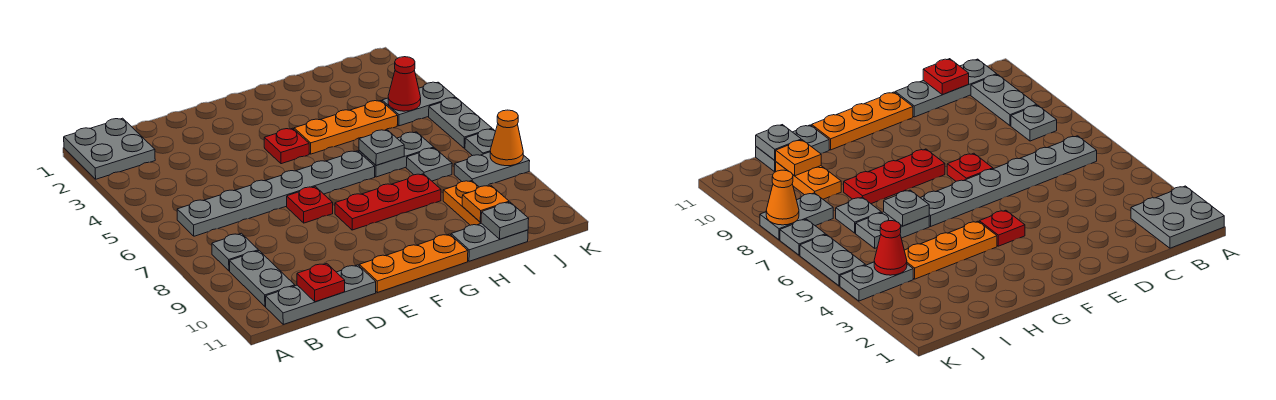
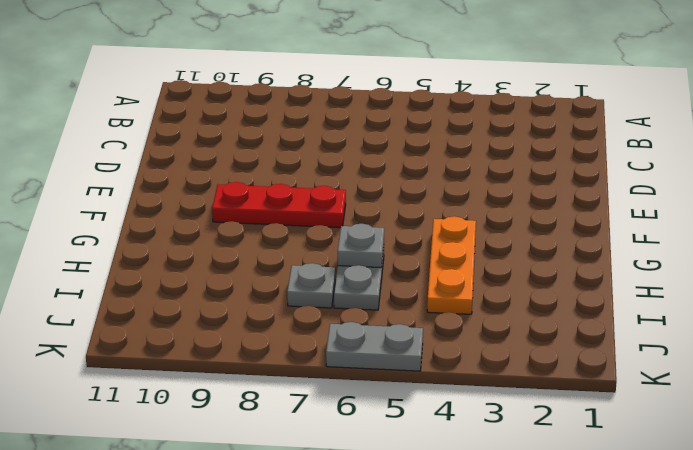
red 1x3 plate [212,182,346,228] -> red 1x3 plate turned to [335,174,441,230]
none -> grey 2x2 plate [64,118,155,179]
none -> grey 1x6 plate [177,151,375,236]
none -> grey 1x1 plate [212,233,258,271]

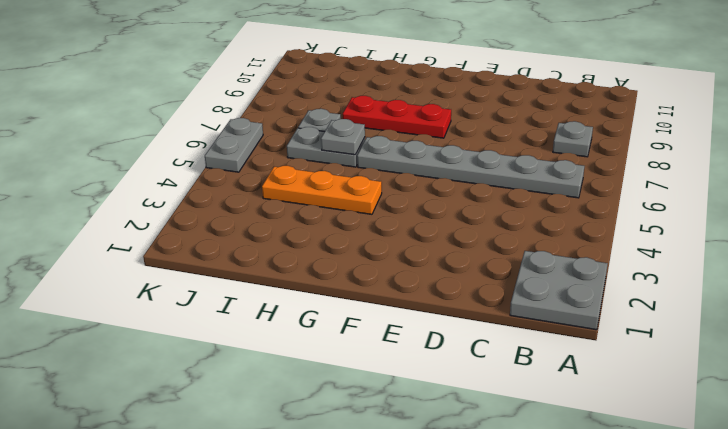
none -> grey 1x2 plate [230,251,295,306]
none -> grey 1x3 plate [266,265,376,324]
none -> red 1x1 plate [287,187,333,223]

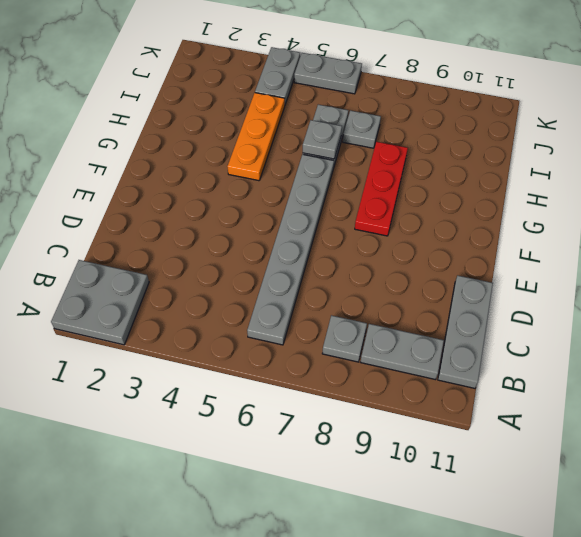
none -> red 1x1 plate [287,187,333,223]
none -> orange 1x3 plate [359,234,468,293]
none -> red 1x1 plate [264,128,309,164]

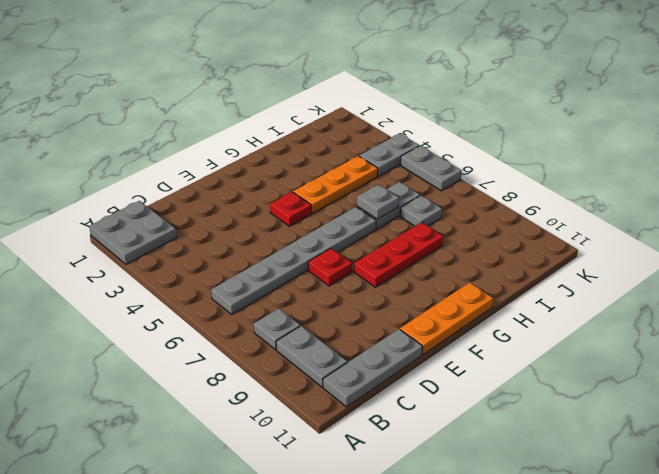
none -> grey 1x2 plate [451,223,528,261]
none -> orange 1x2 plate [443,181,481,225]
none -> grey 1x2 plate [454,152,530,187]

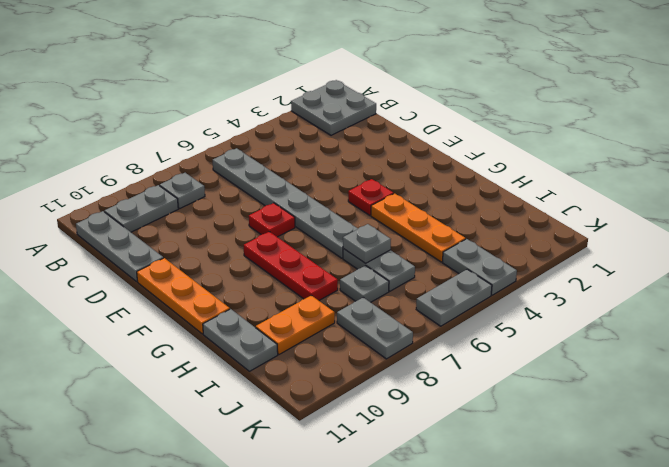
none -> grey 1x1 plate [465,129,496,156]
none -> red 1x1 plate [297,263,345,302]
none -> orange 1x1 plate [462,185,509,222]

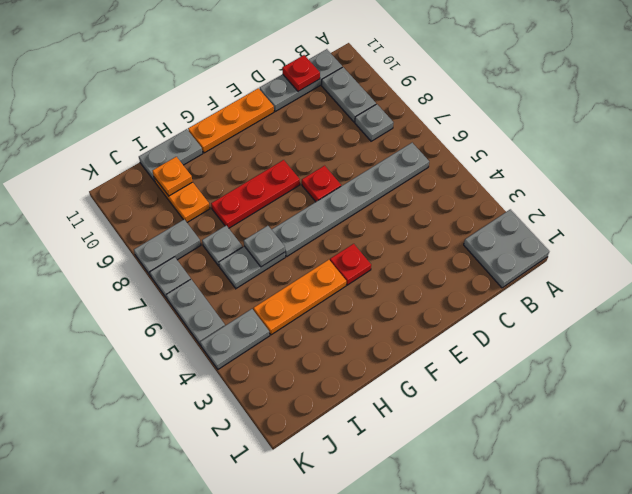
none -> grey 1x1 plate [481,202,529,239]
none -> red 1x1 cone [388,57,421,111]
none -> orange 1x1 cone [490,110,523,166]

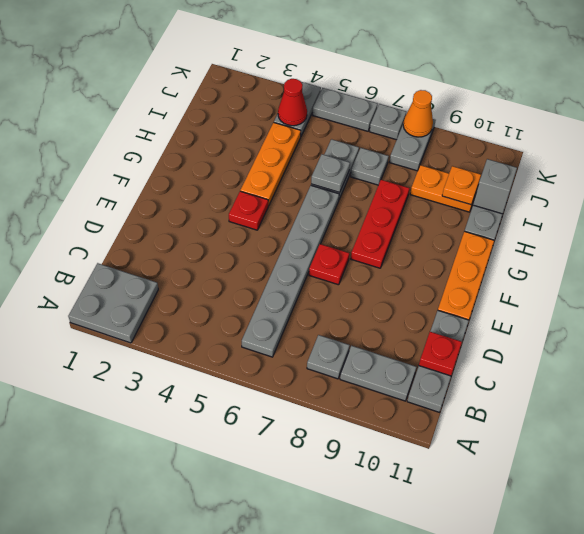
grey 1x1 brick [473,159,517,214] -> grey 1x1 plate [481,202,529,239]

